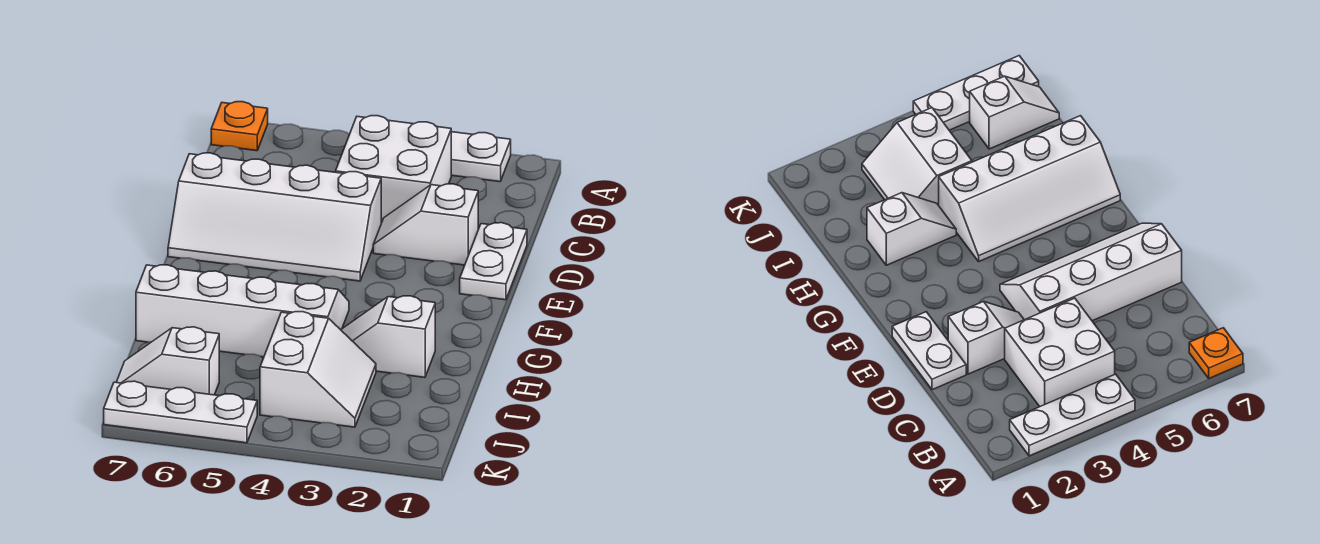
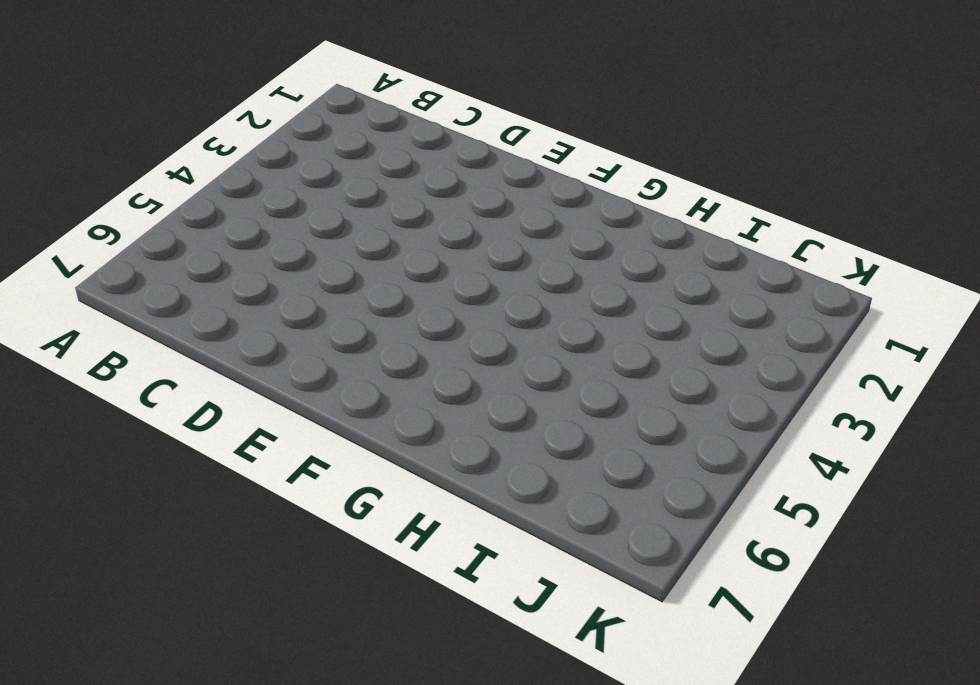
none -> white 1x3 plate [436,126,511,182]
none -> orange 1x1 plate [211,102,268,151]

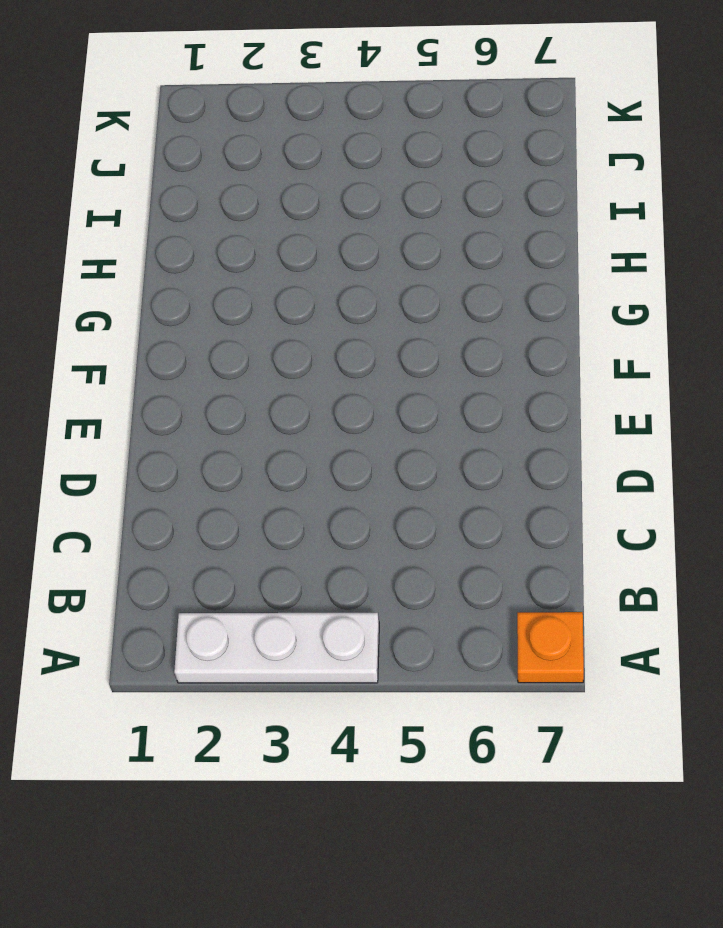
none -> white 2x2 brick [336,116,451,223]
none -> white 1x2 plate [460,223,527,300]

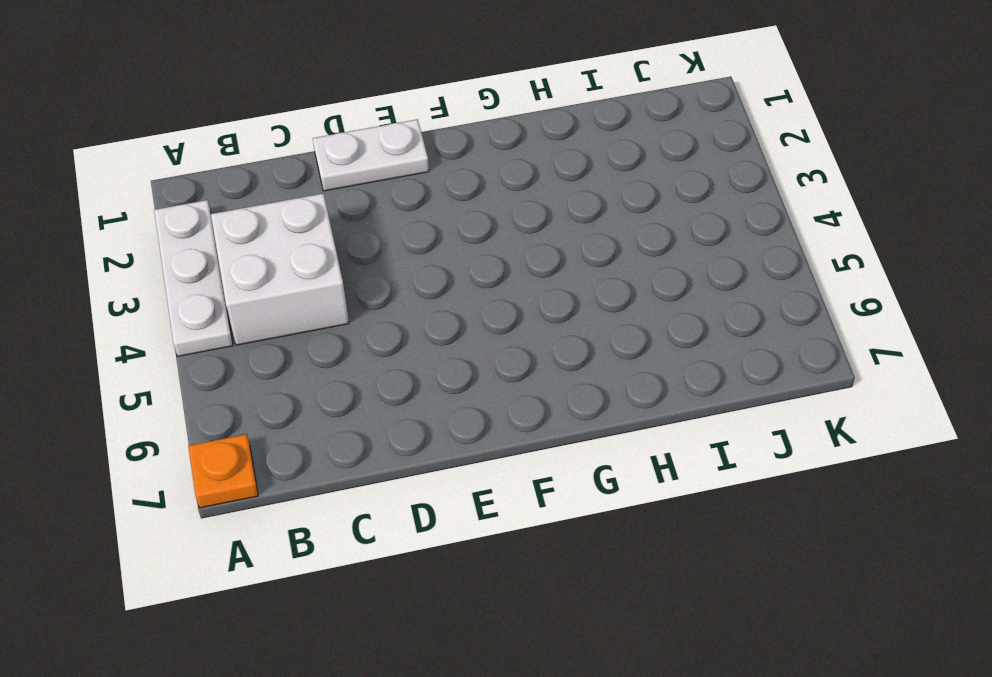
none -> white 1x2 slope [373,184,478,265]
none -> white 2x4 slope [168,153,381,281]

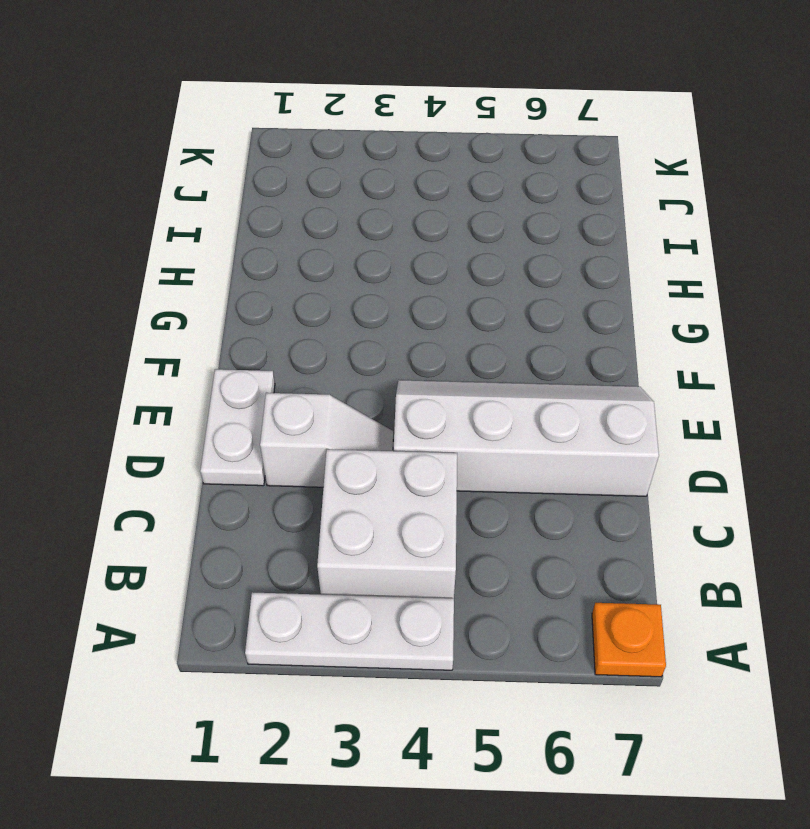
none -> white 2x4 slope [136,265,349,357]
none -> white 1x2 slope [341,296,435,377]

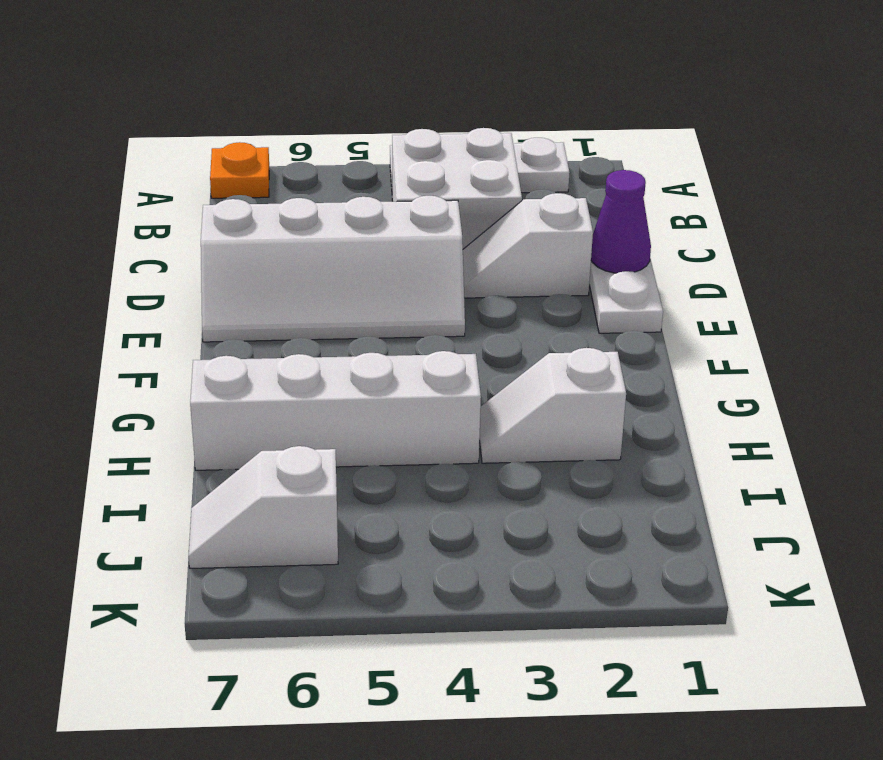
purple 1x1 cone [591,170,651,273] -> none
none -> white 2x2 slope [260,312,376,427]
none -> white 1x3 plate [104,381,257,443]

